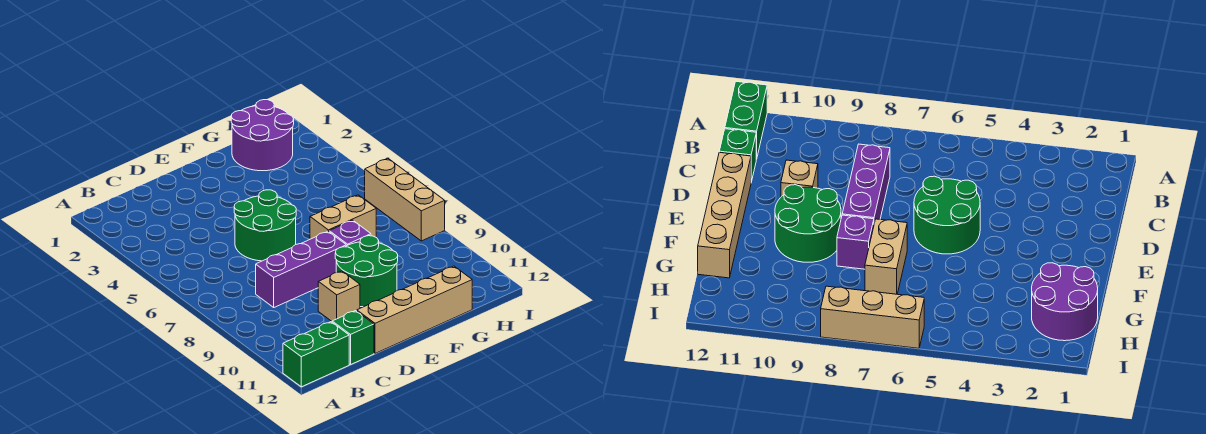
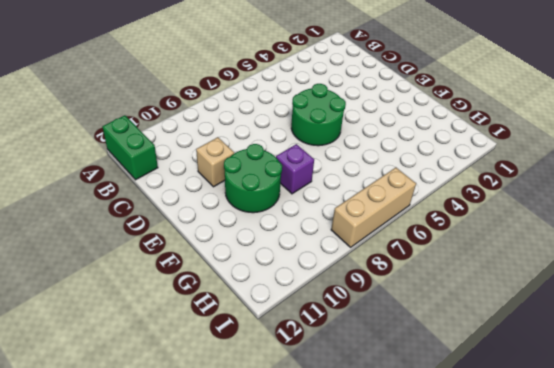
none -> purple 1x3 brick [256,232,346,307]
none -> green 1x1 brick [332,311,374,365]

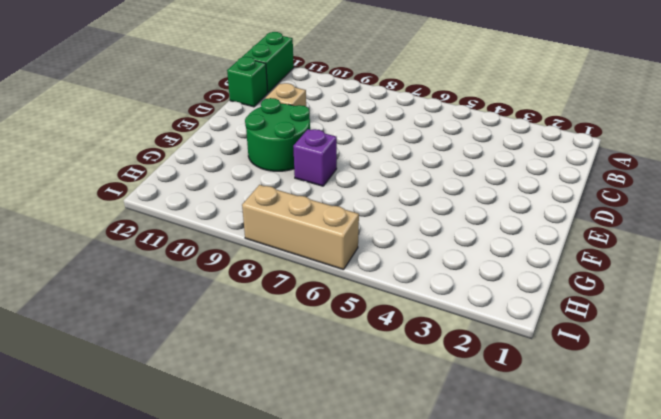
none -> purple 1x3 brick [256,232,346,307]
none -> green 2x2 round brick [234,190,296,261]

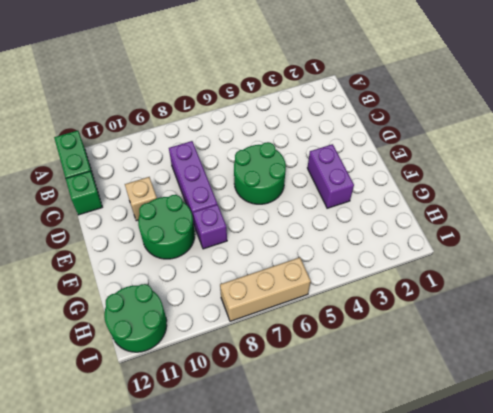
purple 1x2 brick [308,144,354,208] -> none
green 2x2 round brick [104,284,167,352] -> none
none -> tan 1x4 brick [357,266,472,353]
none -> tan 1x2 brick [310,195,376,239]

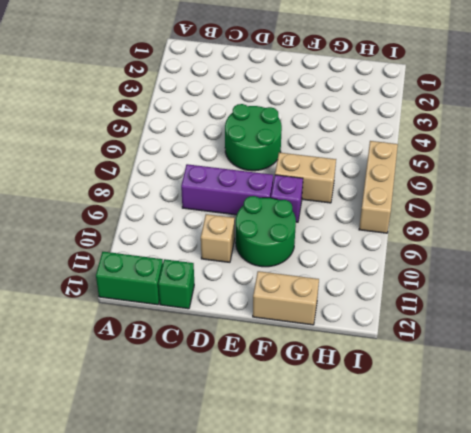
tan 1x2 brick [253,271,319,325] -> tan 1x4 brick [357,266,472,353]
none -> purple 2x2 round brick [231,100,294,171]

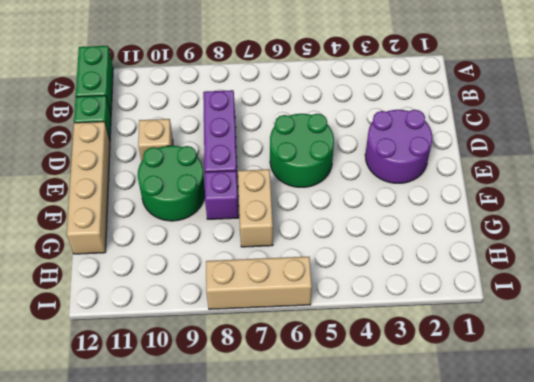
purple 2x2 round brick [365,110,432,183] -> purple 2x2 round brick moved to [231,100,294,171]

